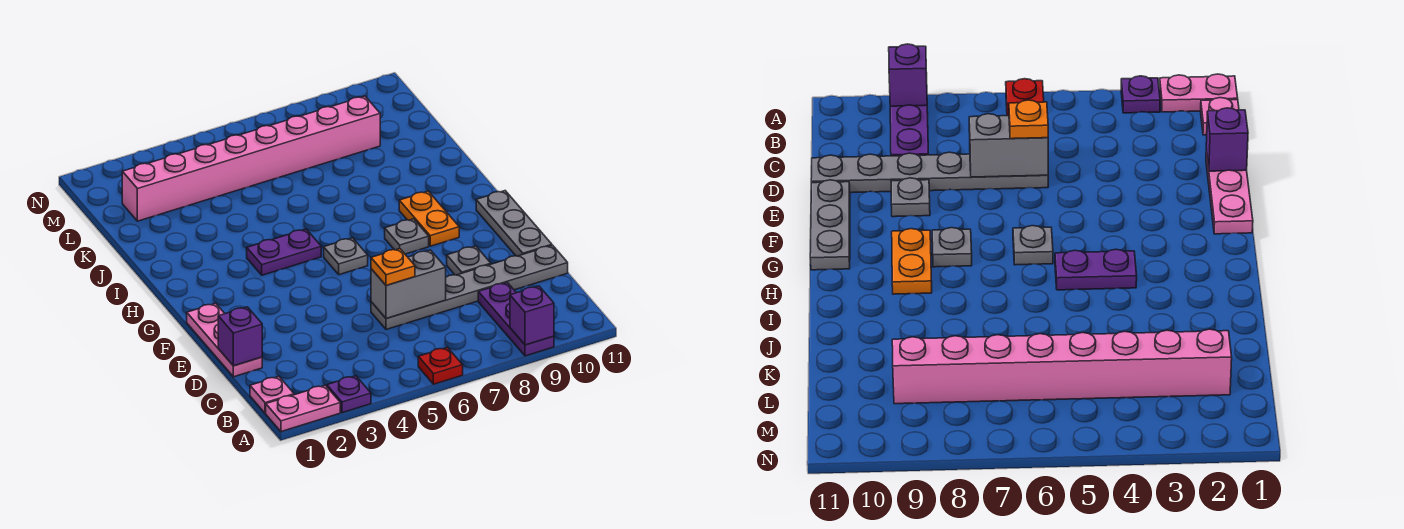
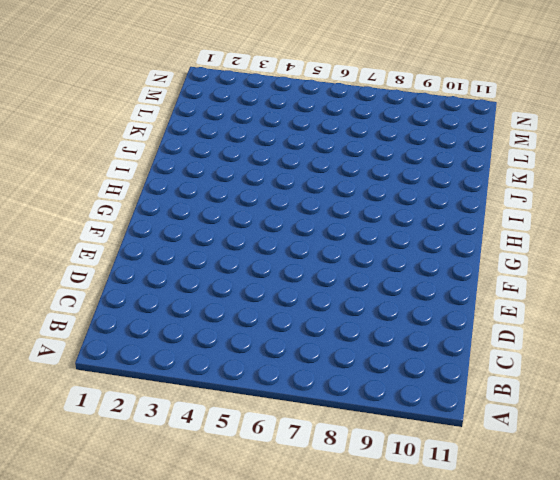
none -> pink 1x2 plate [266,385,340,432]
none -> purple 1x1 plate [327,376,371,413]
none -> red 1x1 plate [418,347,463,384]

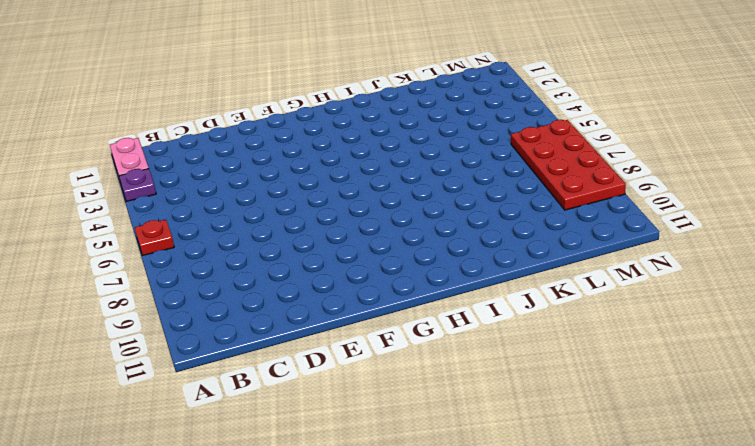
red 2x4 plate [511,120,626,210] -> none
none -> purple 1x3 plate [478,283,554,356]
none -> pink 1x1 plate [250,377,294,413]
none -> pink 1x3 plate [187,303,262,377]

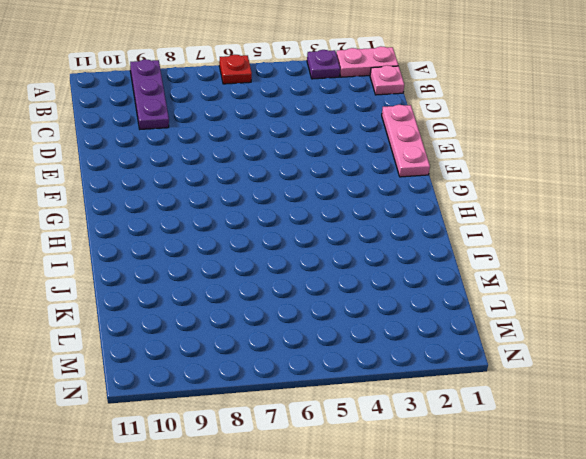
none -> grey 1x6 plate [371,245,568,329]
none -> grey 1x1 plate [447,246,491,275]
none -> grey 1x3 plate [476,191,552,256]

